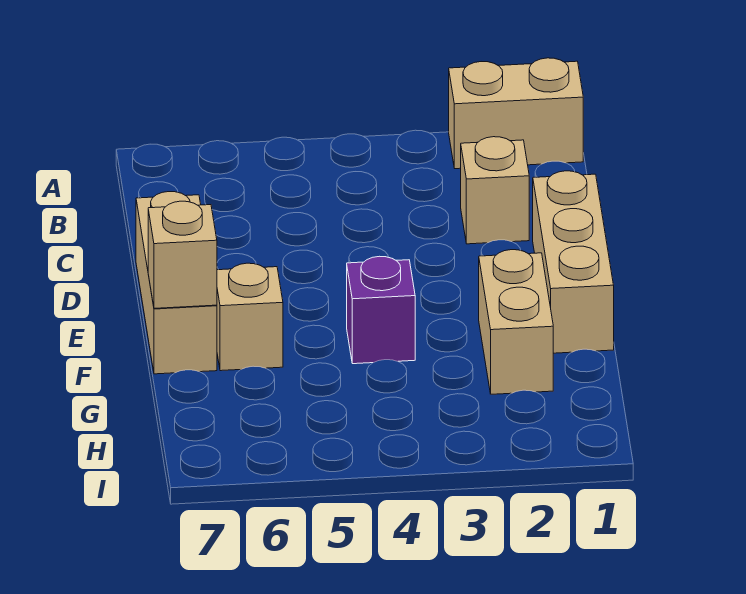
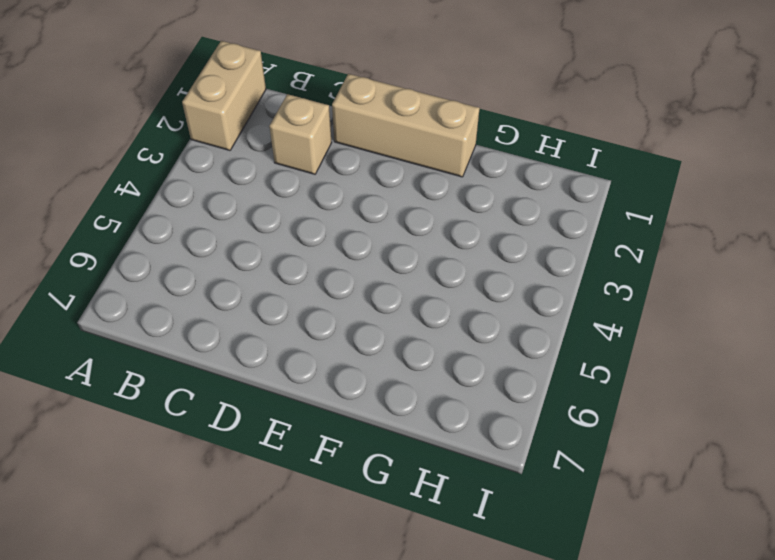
none -> tan 1x3 brick [136,192,217,374]
none -> tan 1x2 brick [479,250,553,394]

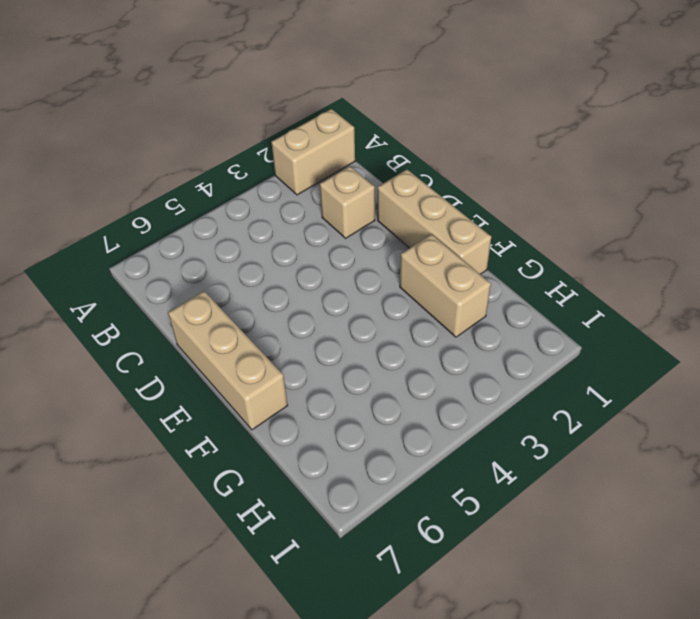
none -> purple 1x1 brick [347,256,415,364]
none -> tan 1x1 brick [217,263,283,371]

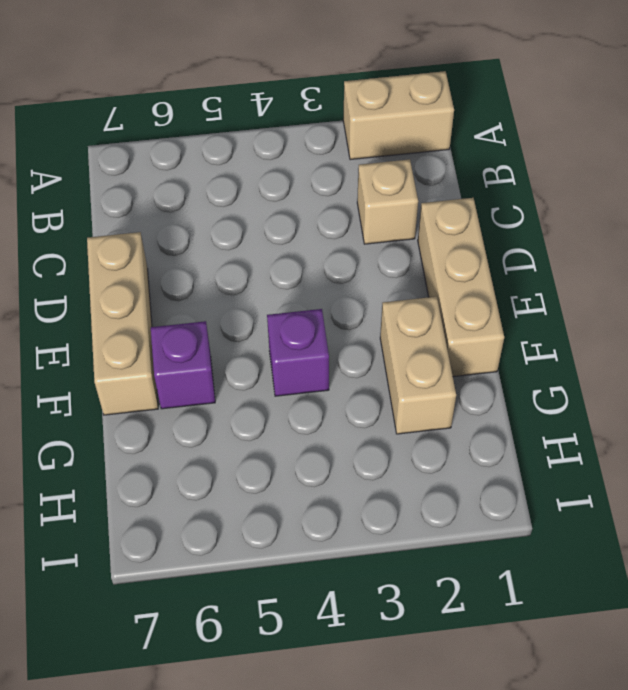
purple 1x1 brick [151,321,215,409] -> tan 1x1 brick [217,263,283,371]
none -> tan 1x1 brick [148,201,217,308]

